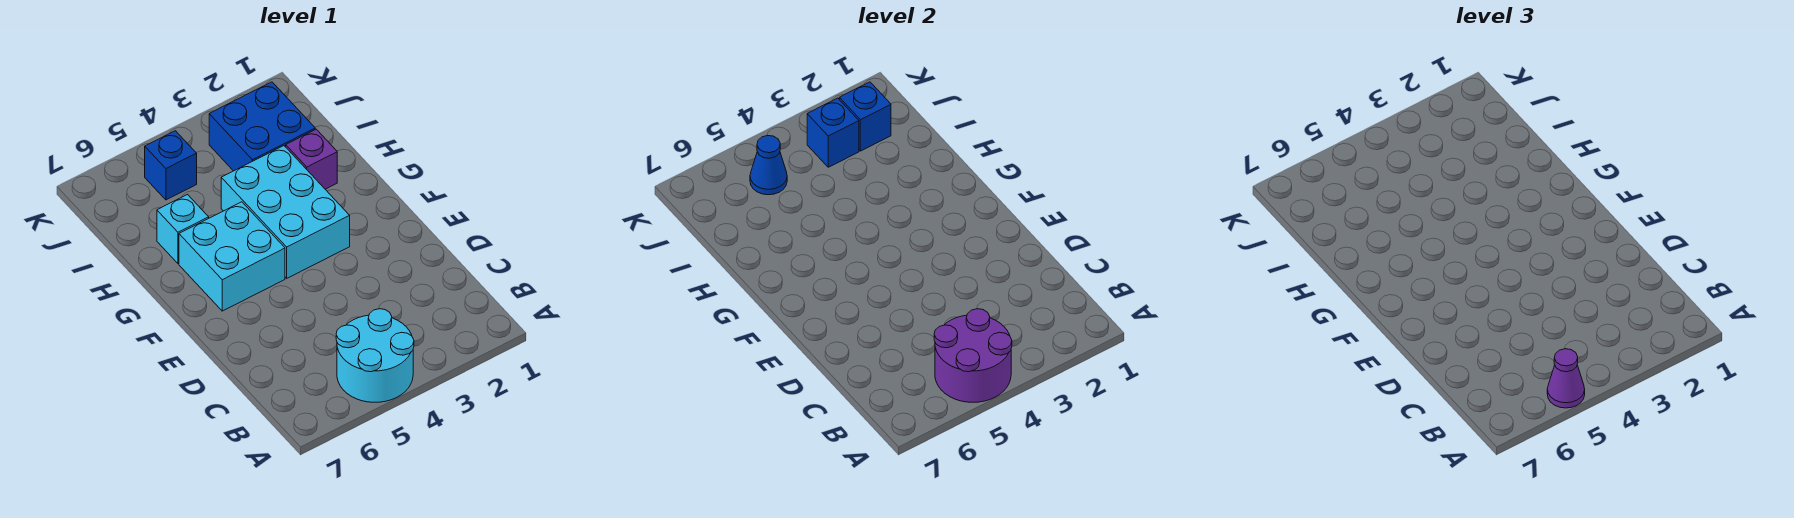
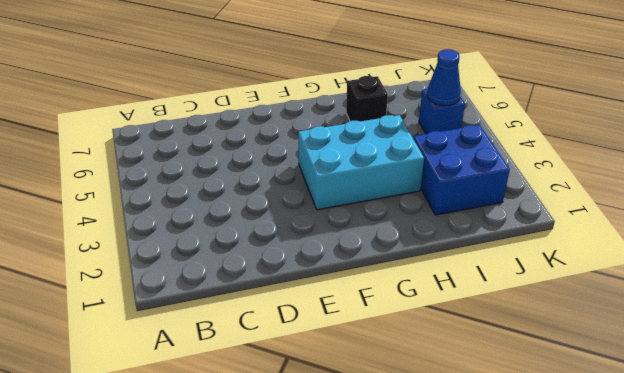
black 1x1 brick [346,76,388,121] -> cyan 1x1 brick [157,195,209,264]
none -> cyan 2x2 round brick [336,309,414,402]
none -> cyan 2x2 brick [179,202,285,311]
none -> purple 1x1 brick [286,129,337,189]

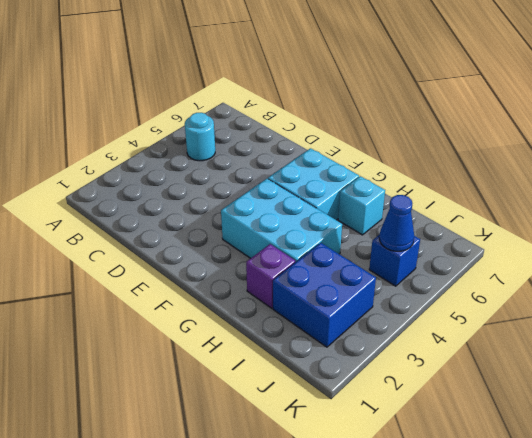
cyan 1x1 round brick [185,113,215,161] -> cyan 2x2 round brick [336,309,414,402]
none -> purple 2x2 round brick [934,309,1012,402]
none -> blue 1x1 brick [839,82,891,151]
none -> blue 1x1 brick [807,98,859,167]

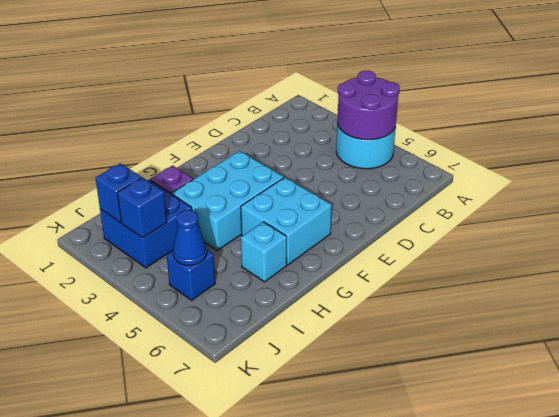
none -> purple 1x1 cone [1547,349,1585,408]

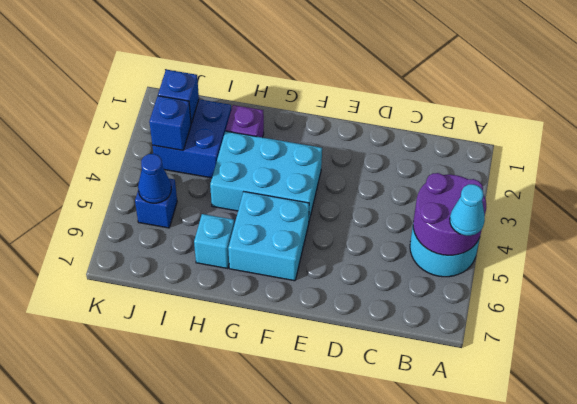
cyan 1x1 cone [450,184,485,236] -> purple 1x1 cone [1547,349,1585,408]

